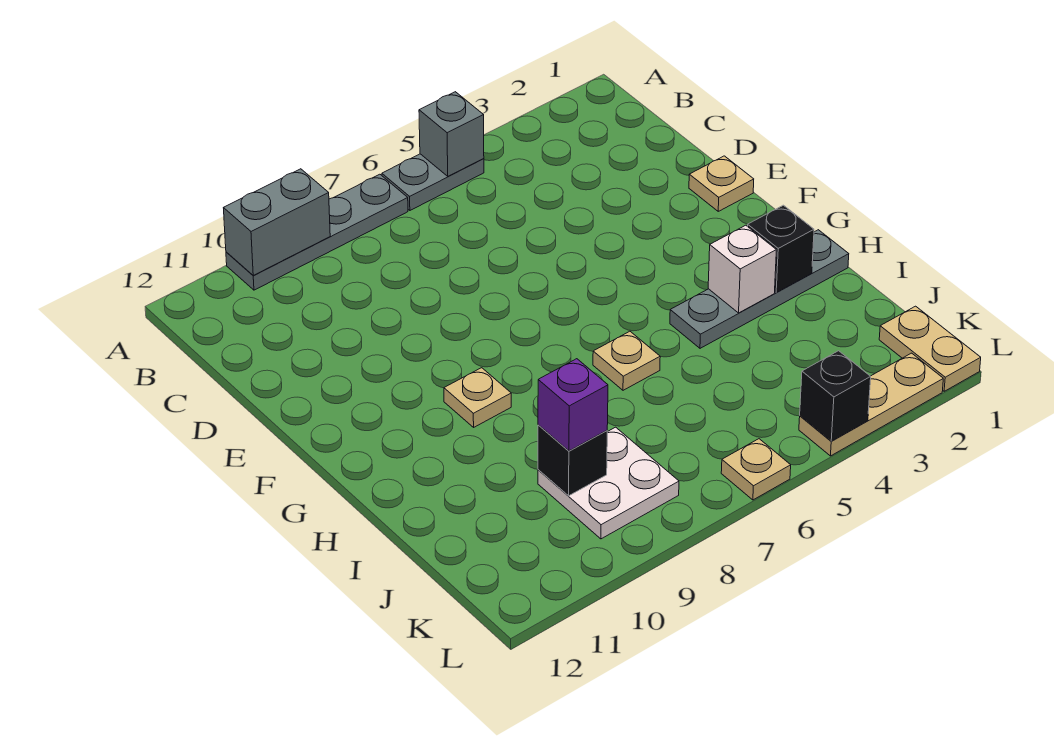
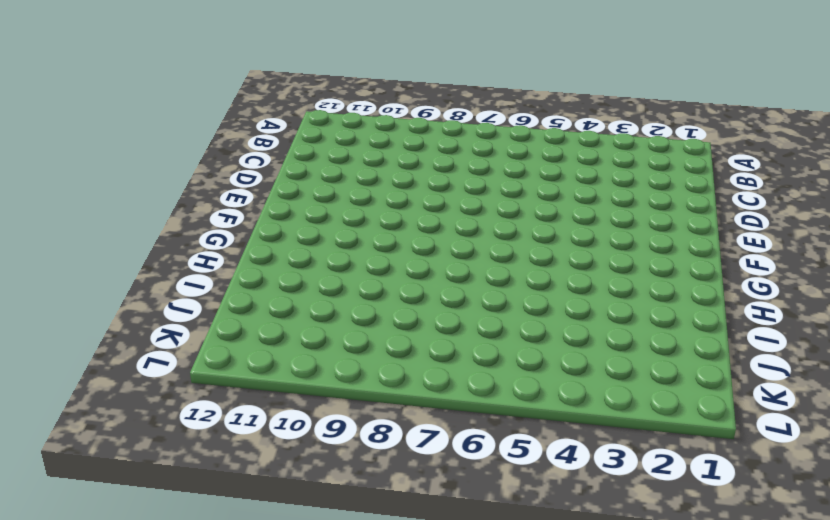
none -> grey 1x2 plate [382,154,484,210]
none -> grey 1x4 plate [226,174,408,290]
none -> tan 1x1 plate [689,156,754,211]

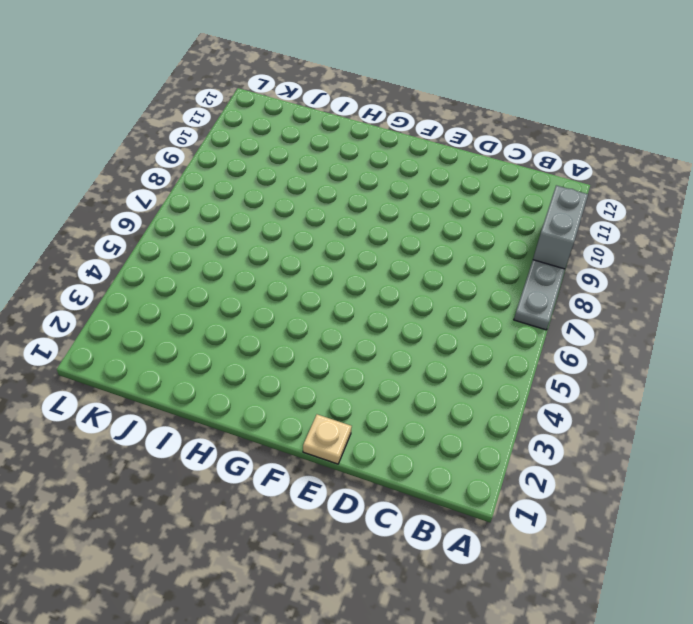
none -> grey 1x2 plate [382,154,484,210]
none -> tan 1x1 plate [444,368,511,427]
none -> grey 1x4 plate [670,230,849,348]

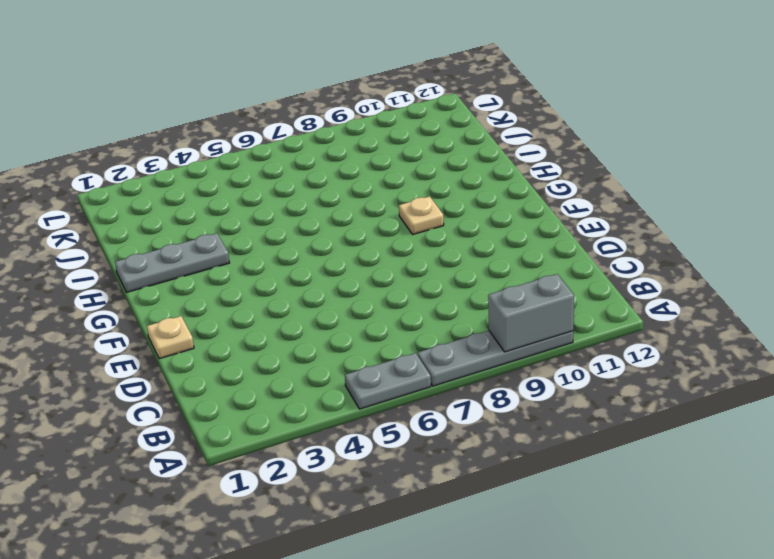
grey 1x3 plate [115,233,229,292] -> grey 1x4 plate [670,230,849,348]
none -> tan 1x1 plate [593,331,660,390]
none -> white 2x2 plate [538,427,679,539]
none -> tan 1x2 plate [879,306,981,391]

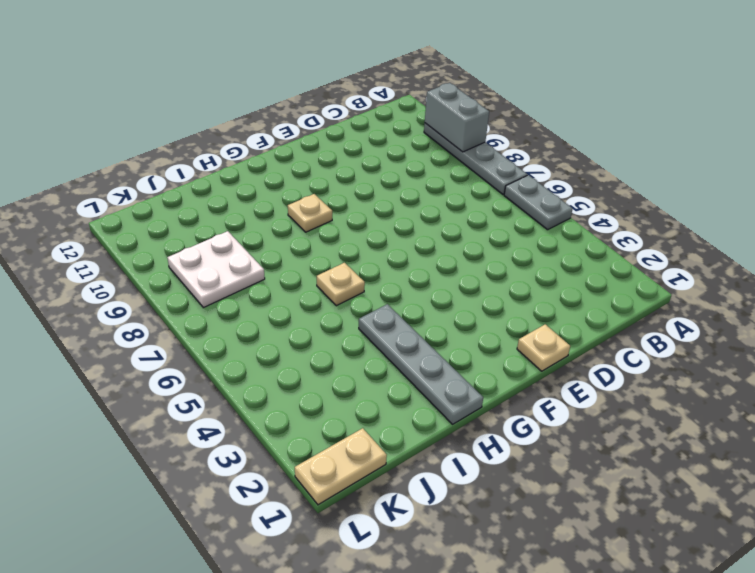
none -> tan 1x3 plate [799,353,943,456]
none -> tan 1x1 plate [721,439,791,500]
none -> grey 1x1 brick [419,92,484,176]

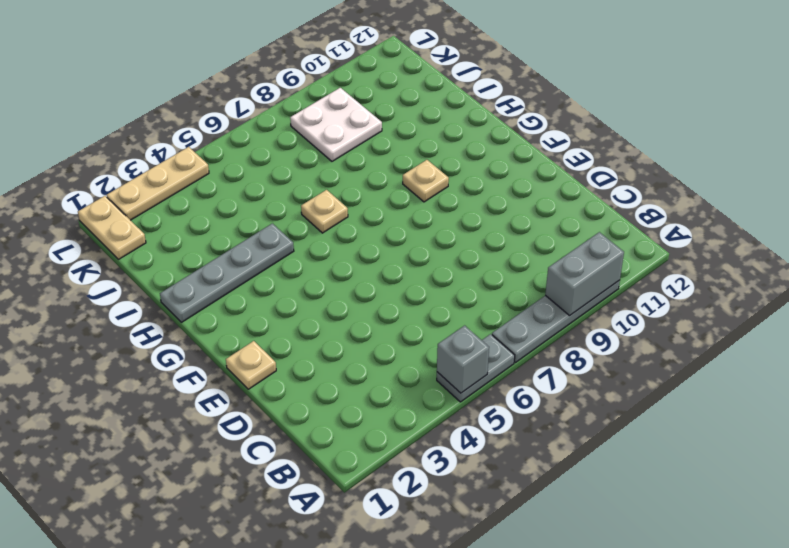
none -> tan 1x1 plate [721,439,791,500]
none -> black 1x1 brick [748,205,814,293]
none -> white 1x1 brick [708,225,776,313]

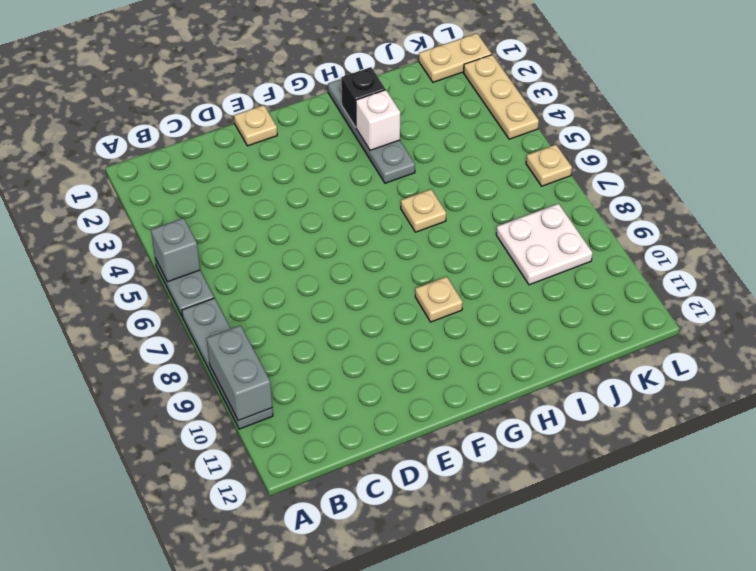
none -> black 1x1 brick [538,425,607,496]
none -> black 1x1 brick [800,351,871,441]
none -> purple 1x1 brick [538,359,608,451]

